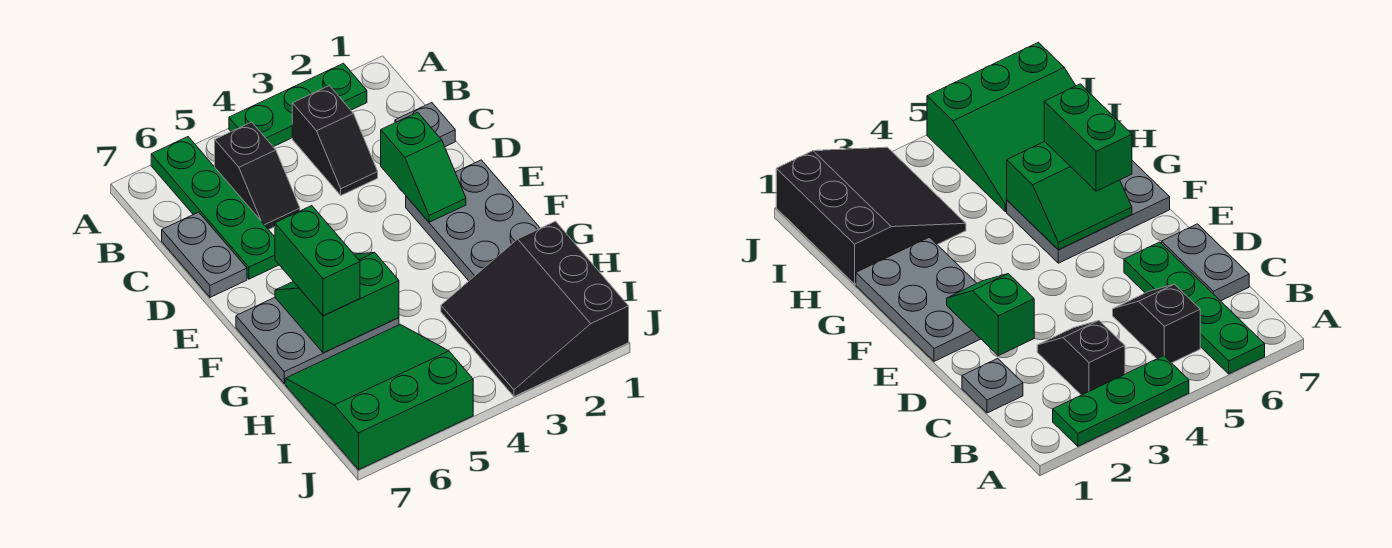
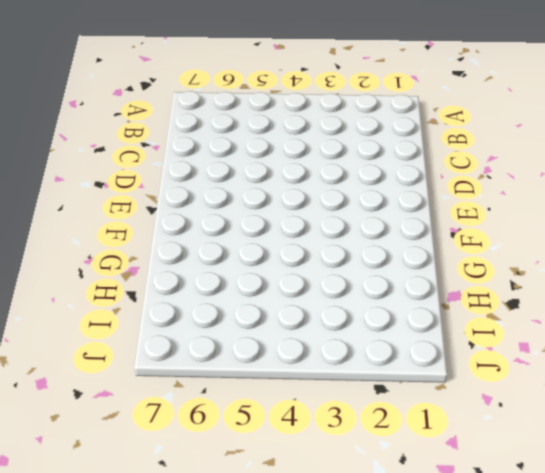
none -> green 1x3 plate [229,63,367,147]
none -> green 1x4 plate [151,137,279,279]
none -> black 1x2 slope [292,86,378,195]

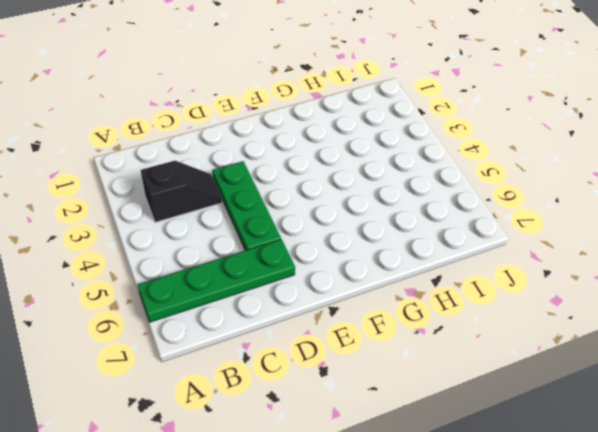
green 1x3 plate [212,161,281,251] -> green 1x3 plate moved to [229,63,367,147]
none -> black 1x2 slope [215,122,300,230]
none -> grey 1x1 plate [395,103,455,146]
none -> grey 1x2 plate [162,212,247,297]

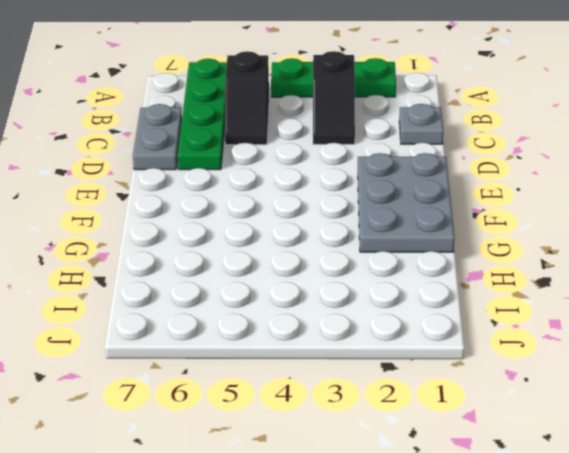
none -> grey 2x3 plate [236,298,399,383]
none -> black 3x3 slope [441,221,629,396]
none -> green 3x3 slope [285,324,473,470]

